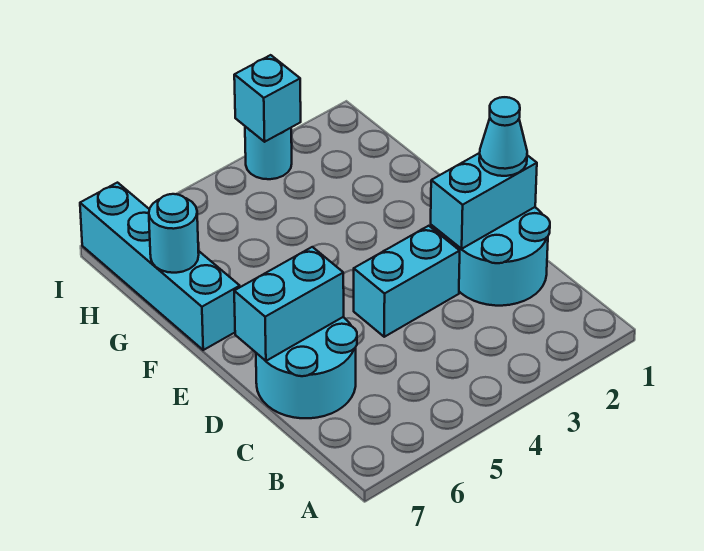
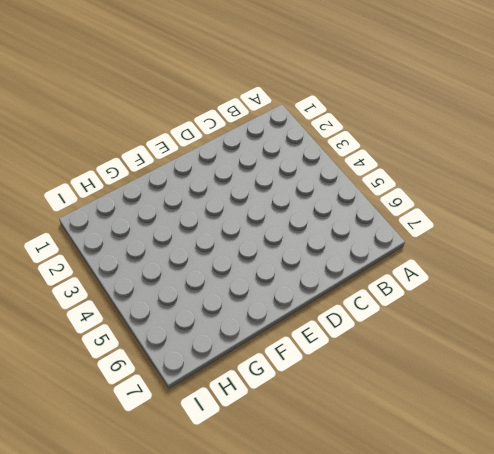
none -> cyan 2x2 round brick [450,207,550,306]
none -> cyan 2x2 round brick [256,317,357,418]

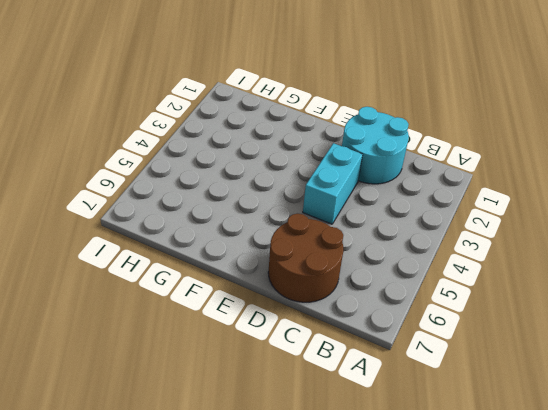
brown 2x2 round brick [268,214,343,302] -> cyan 2x2 round brick [256,317,357,418]
none -> cyan 1x4 brick [80,183,240,350]
none -> cyan 1x1 round brick [245,127,292,179]

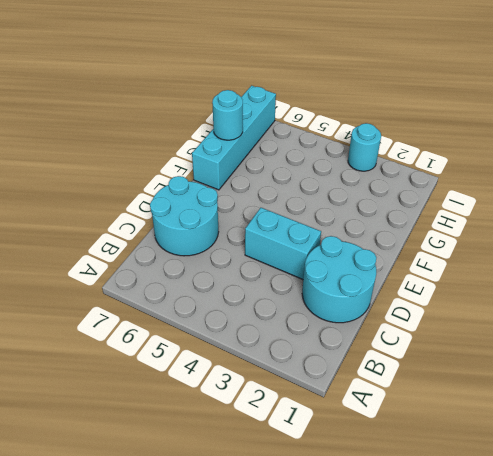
none -> cyan 1x2 brick [431,153,537,249]
none -> cyan 1x2 brick [234,247,344,361]

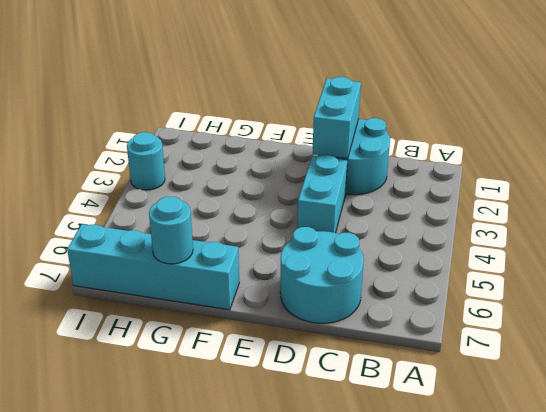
none -> cyan 1x2 brick [234,247,344,361]
none -> cyan 1x1 brick [234,55,301,142]

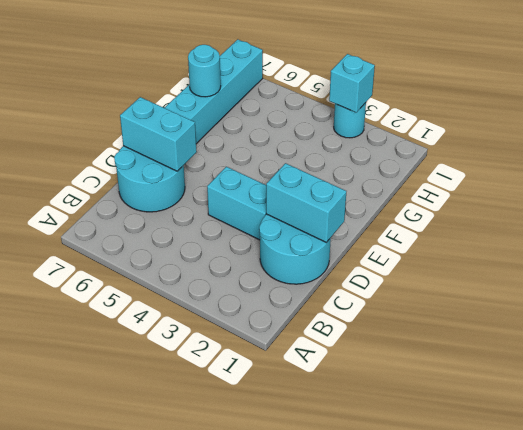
none -> cyan 1x1 cone [479,97,527,176]

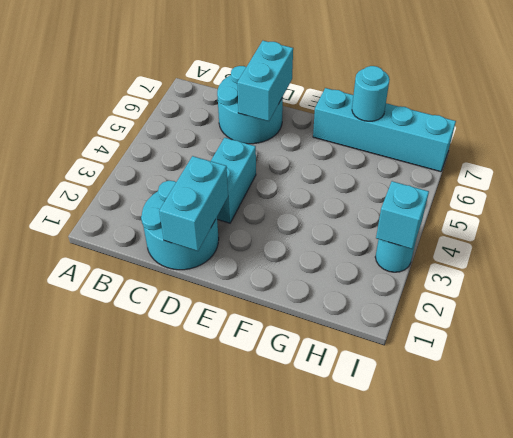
none -> cyan 1x1 cone [479,97,527,176]

